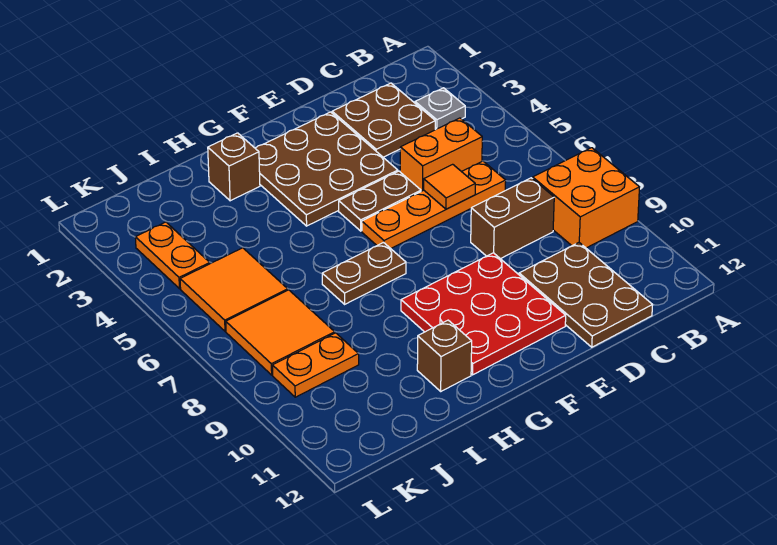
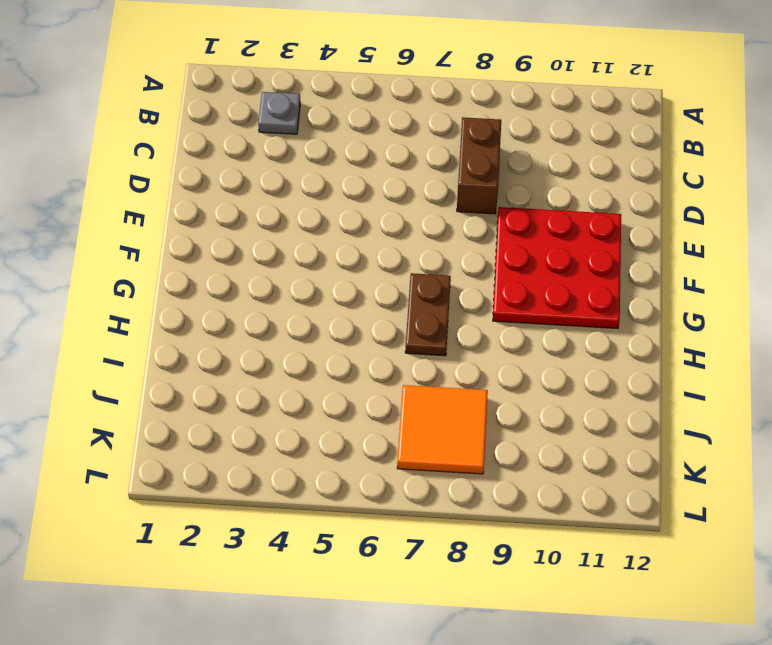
none -> orange 2x2 brick [533,148,639,248]
none -> brown 2x2 plate [332,83,435,157]
none -> orange 1x2 brick [400,118,482,191]

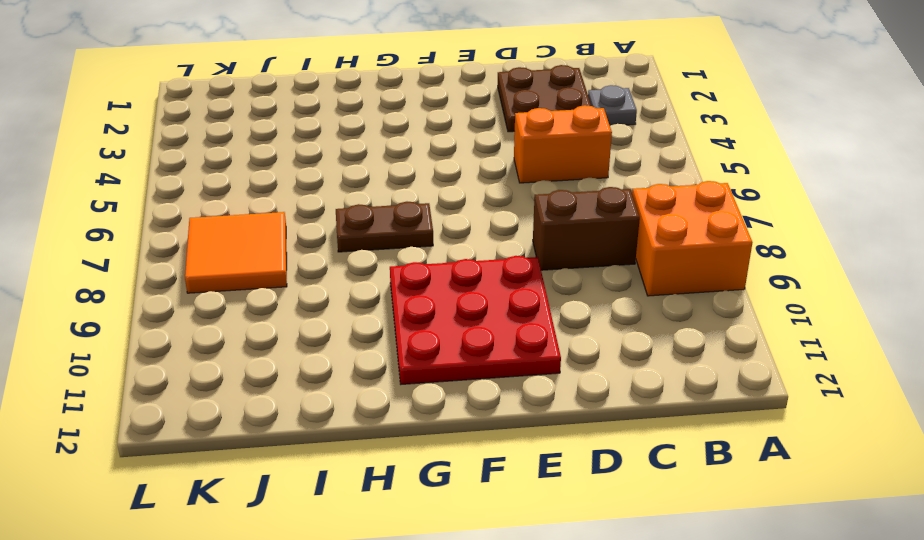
none -> orange 1x4 plate [362,161,506,248]
none -> brown 2x3 plate [519,243,653,347]
none -> brown 3x3 plate [255,112,398,226]

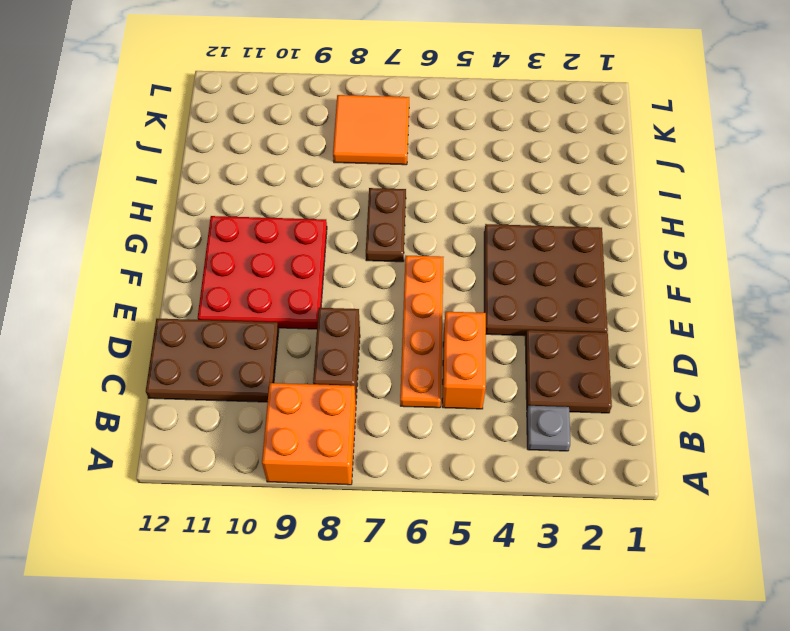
none -> brown 1x2 plate [339,171,421,231]
none -> brown 1x1 brick [208,133,260,201]
none -> brown 1x1 brick [417,320,472,391]

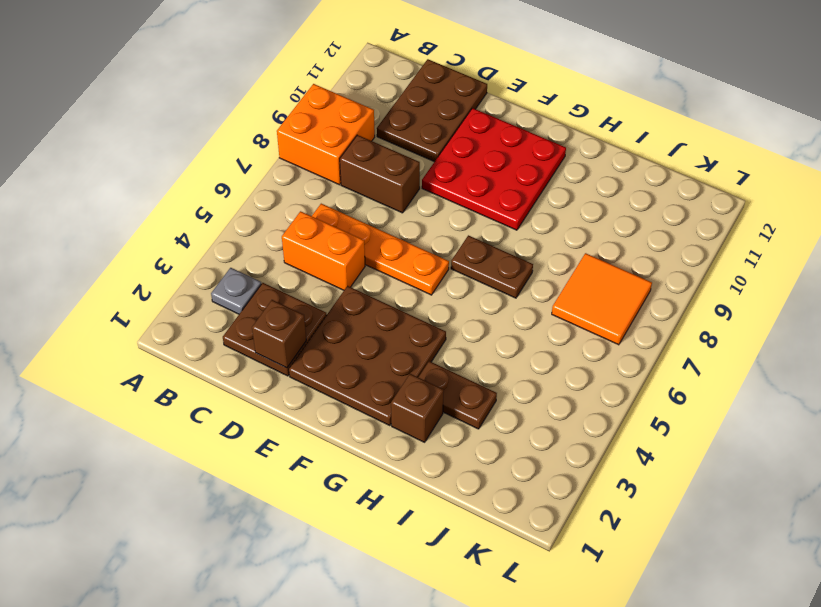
brown 1x1 brick [252,300,306,368] -> brown 1x1 brick moved to [417,320,472,391]
brown 1x2 plate [418,361,497,429] -> brown 1x2 plate moved to [339,171,421,231]
none -> orange 2x2 tile [180,248,288,331]
none -> orange 1x2 plate [272,333,359,397]
none -> orange 1x2 plate [135,222,210,289]

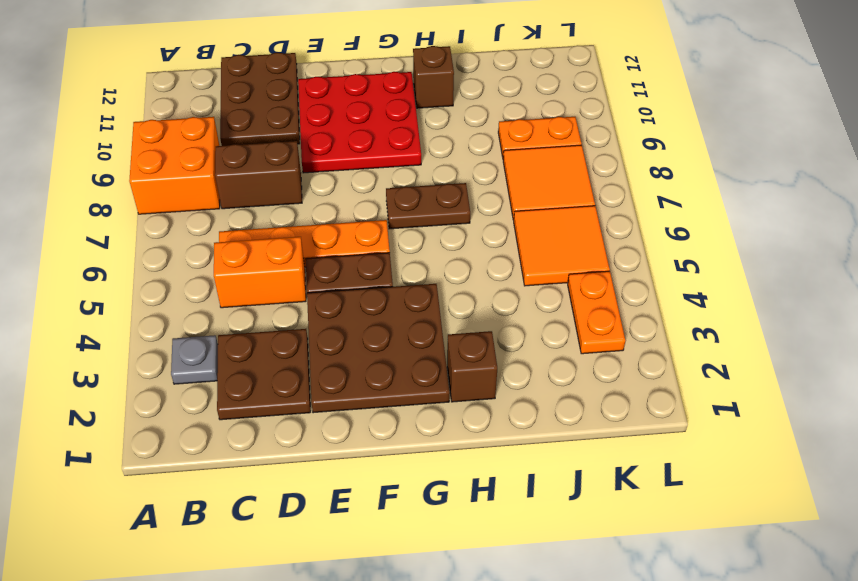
none -> orange 1x1 tile [424,164,475,209]

